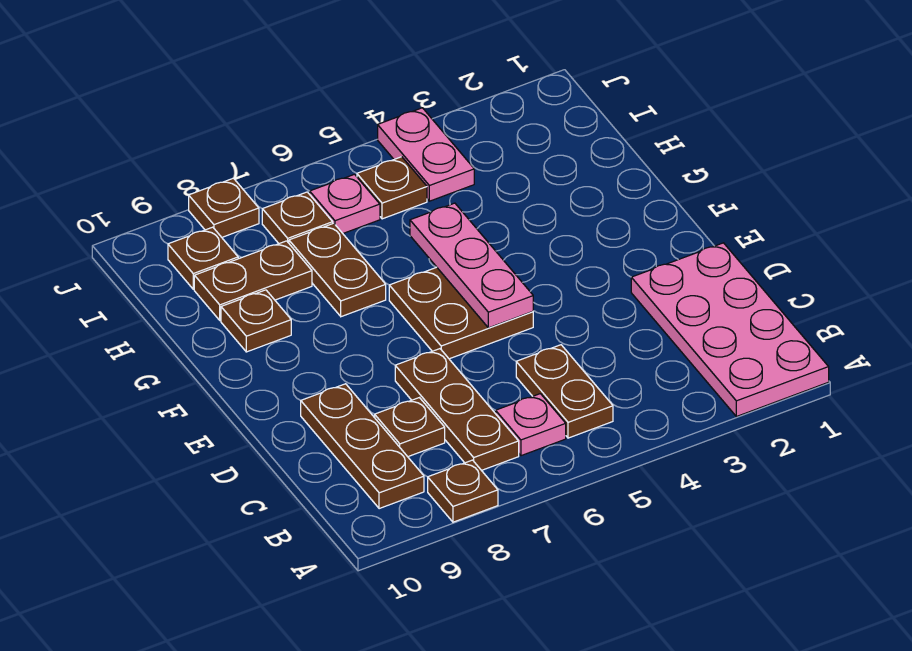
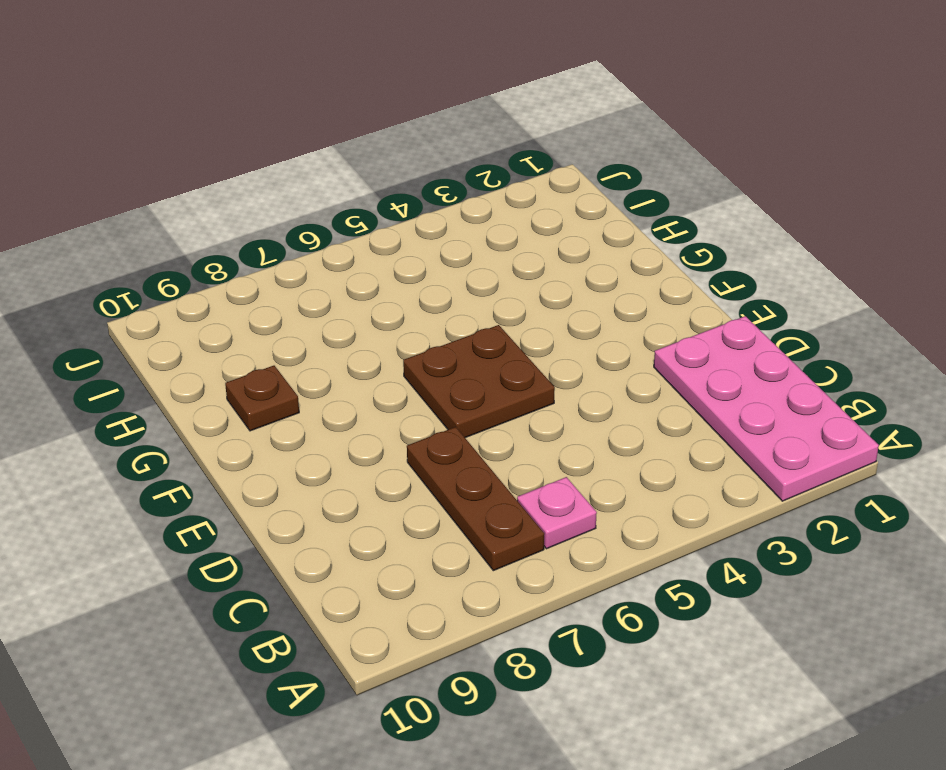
none -> brown 1x1 plate [428,460,498,522]
none -> brown 1x2 plate [516,345,613,438]
none -> brown 1x3 plate [301,384,424,509]

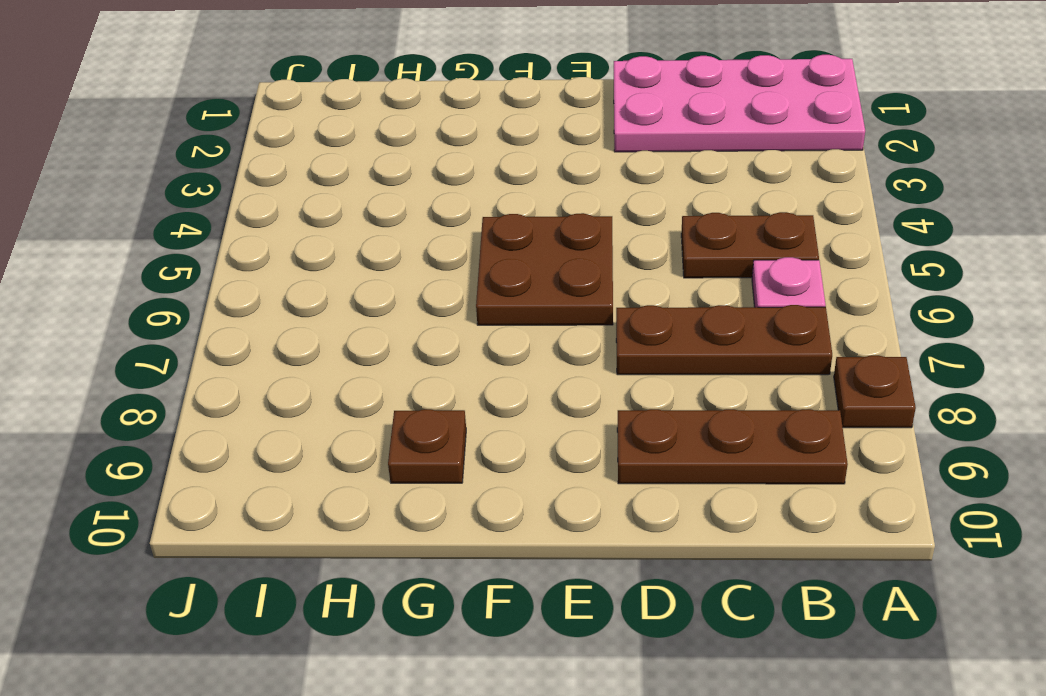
none -> brown 1x1 plate [375,398,445,457]
none -> brown 1x2 plate [289,223,386,317]
none -> brown 1x2 plate [194,241,312,321]

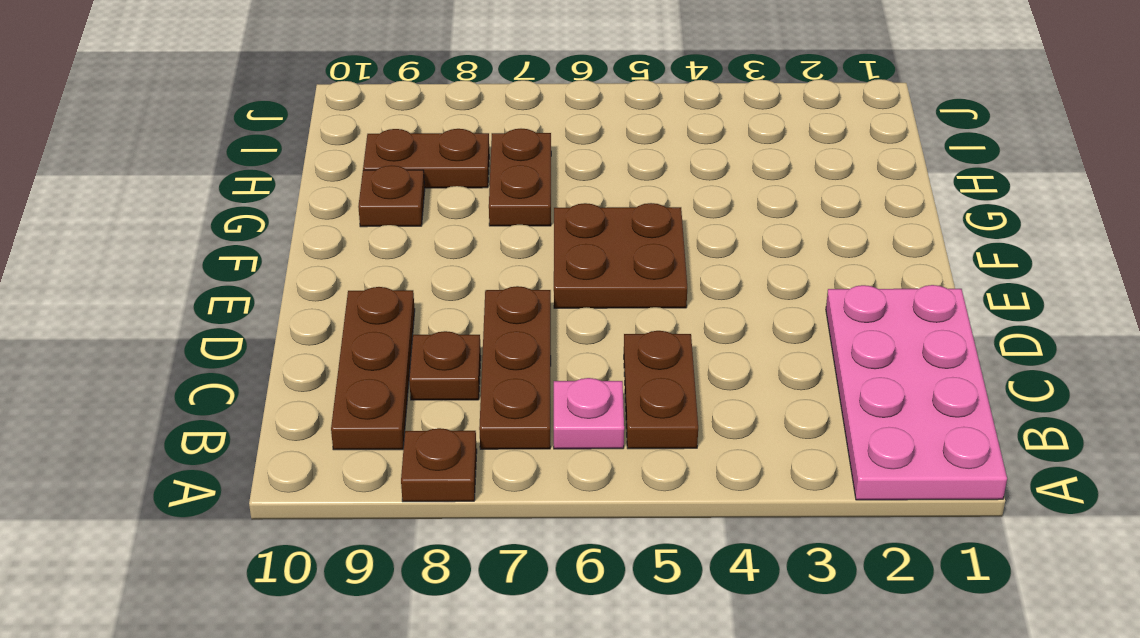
none -> pink 1x2 plate [378,108,474,201]
none -> brown 1x1 plate [357,157,427,219]
none -> pink 1x1 plate [310,174,380,233]

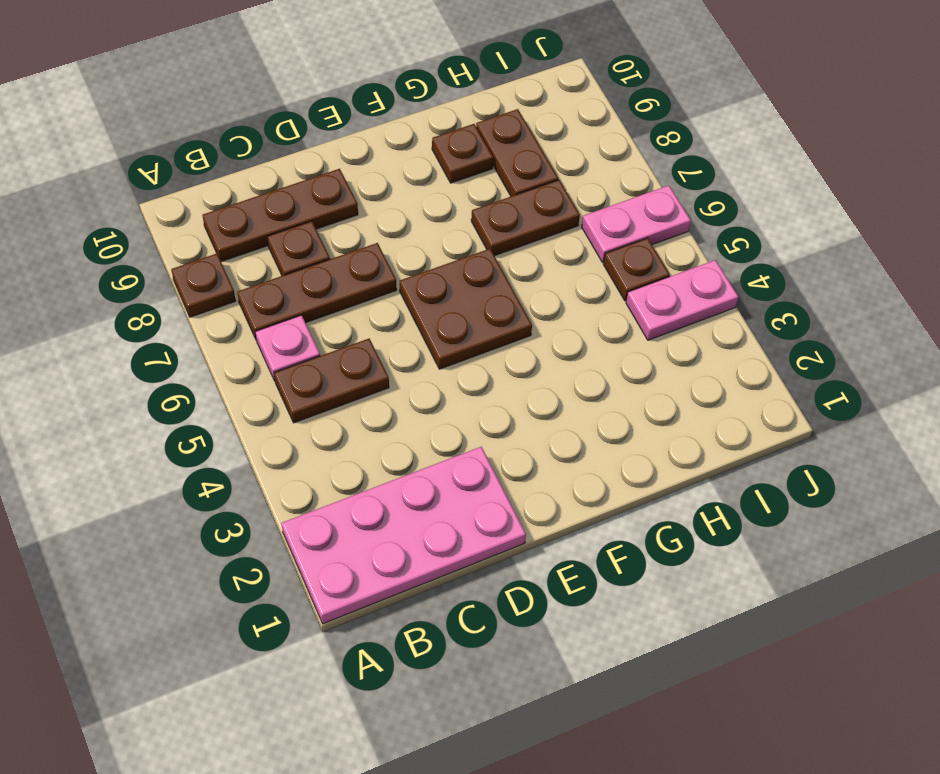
pink 1x2 plate [582,185,691,262] -> pink 1x1 plate [310,174,380,233]
none -> brown 1x1 plate [262,192,333,244]
none -> brown 1x1 plate [168,227,238,289]
none -> brown 1x1 plate [189,178,259,237]

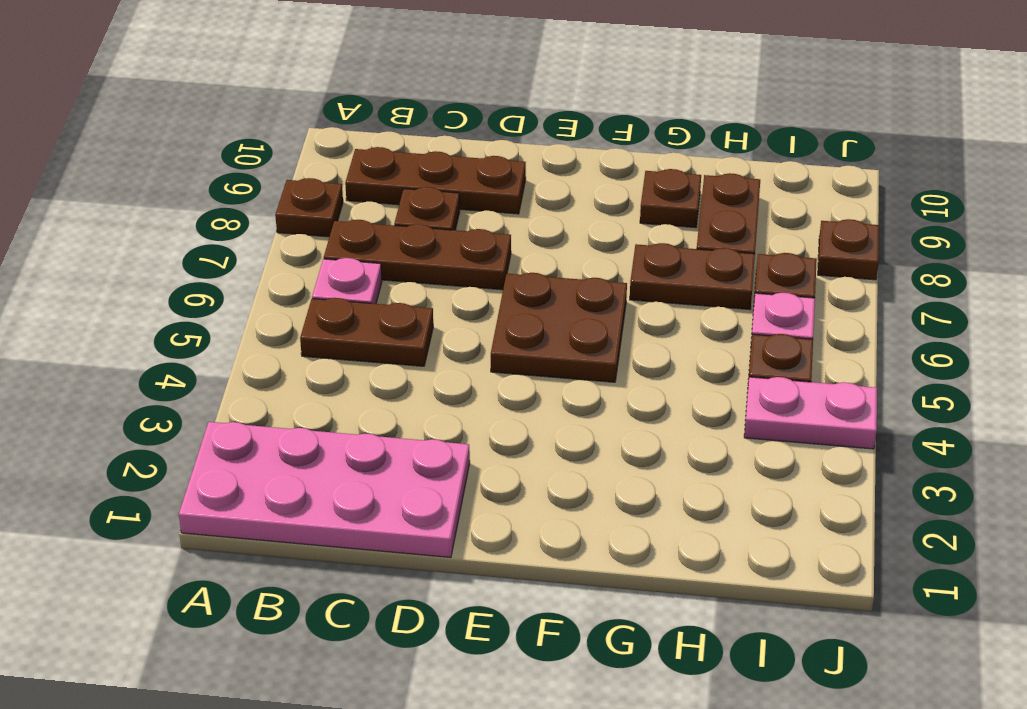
none -> brown 1x1 plate [168,227,238,289]
none -> pink 1x3 plate [410,203,533,328]

